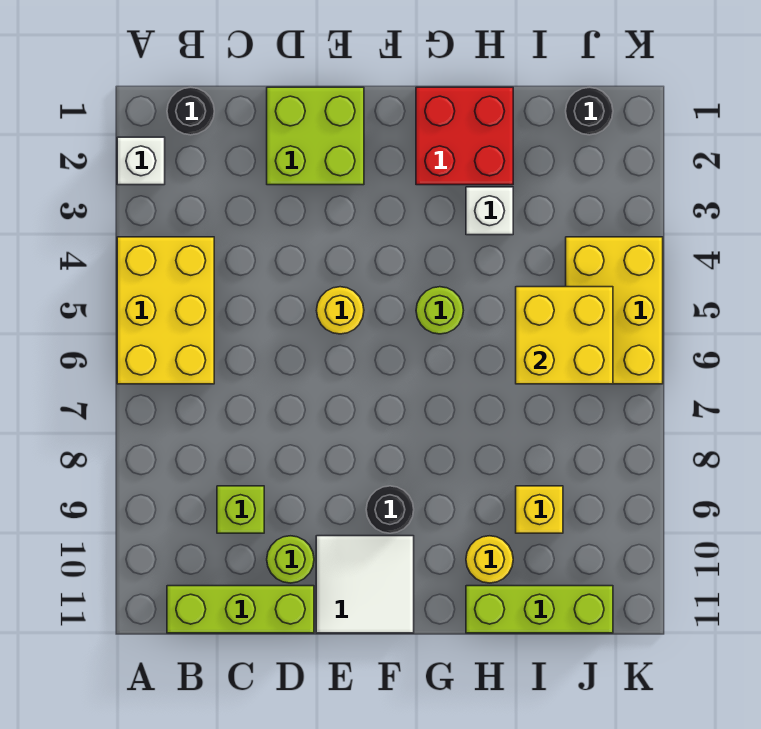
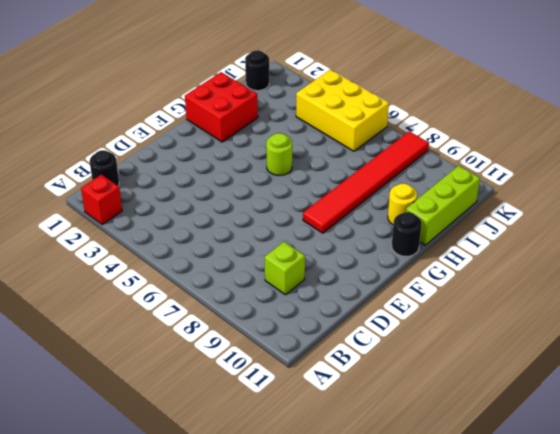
red 1x1 brick [81,175,122,224] -> white 1x1 brick [117,137,165,185]
red 1x6 tile [303,131,429,233] -> none
black 1x1 round brick [392,212,422,256] -> black 1x1 round brick moved to [366,486,414,533]
none -> yellow 2x3 brick [117,237,214,384]
none -> lime 1x3 brick [167,586,314,633]
none -> lime 2x2 brick [267,87,364,185]

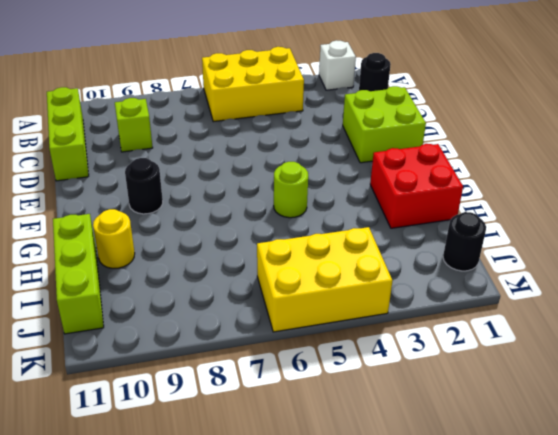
none -> lime 1x1 round brick [267,536,314,583]
none -> yellow 1x1 round brick [317,287,364,334]
none -> white 2x2 tile [316,536,414,633]

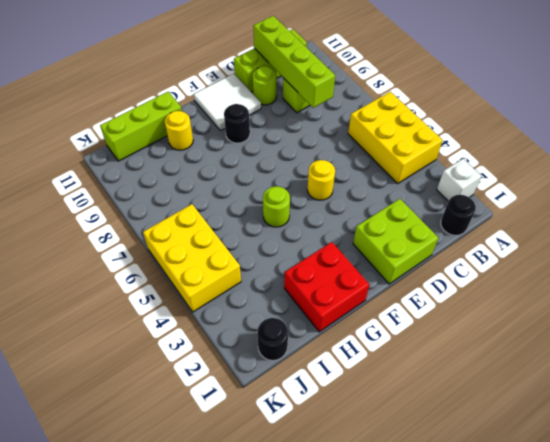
lime 1x4 brick [254,16,335,108] -> none
none -> white 1x1 brick [466,187,513,235]
none -> yellow 1x1 brick [516,486,563,533]
none -> yellow 2x2 brick [516,287,613,384]

